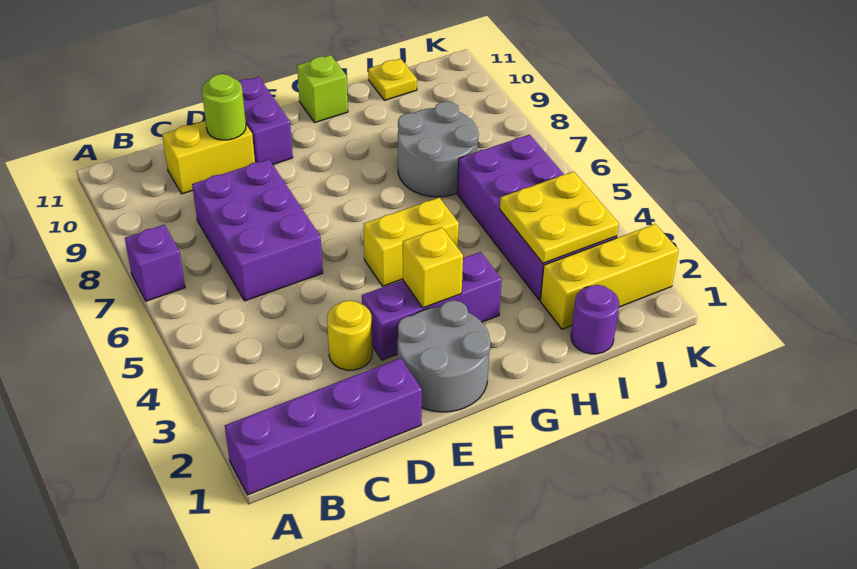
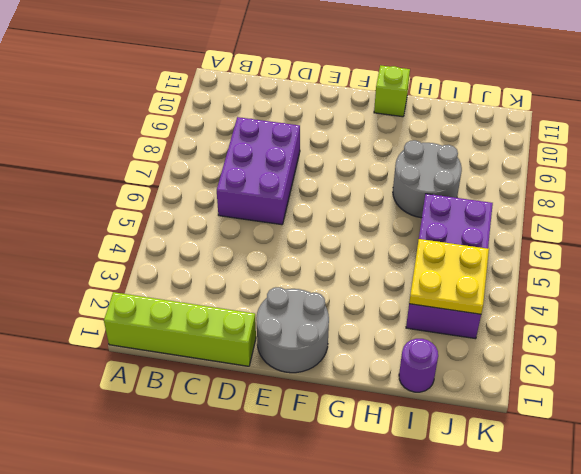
lime 1x4 brick [104,292,256,366] -> purple 1x4 brick [225,358,422,495]
none -> purple 1x1 brick [125,225,185,301]
none -> yellow 1x2 brick [162,121,255,194]
none -> yellow 1x1 round brick [327,301,372,370]

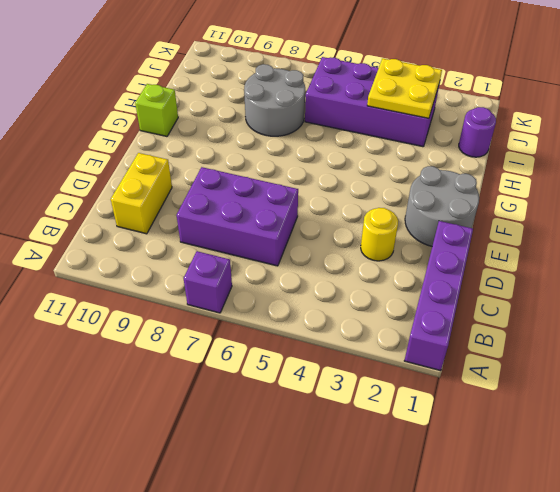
none -> purple 1x3 brick [362,252,502,360]
none -> purple 1x2 brick [239,77,293,164]
none -> yellow 1x2 brick [363,198,459,286]

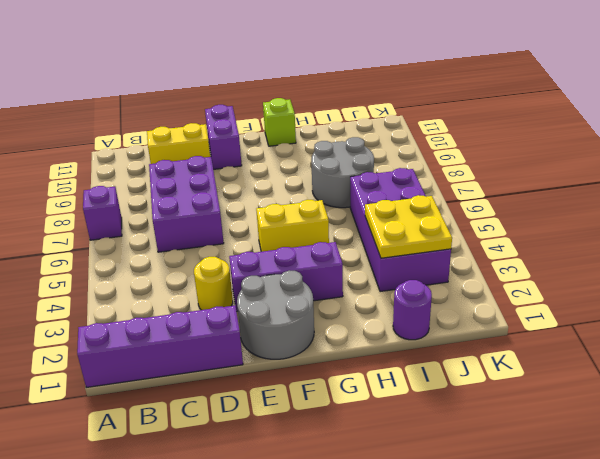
none -> yellow 1x3 brick [540,224,679,329]
none -> yellow 1x1 plate [368,59,417,100]
none -> lime 1x1 round brick [202,74,246,140]

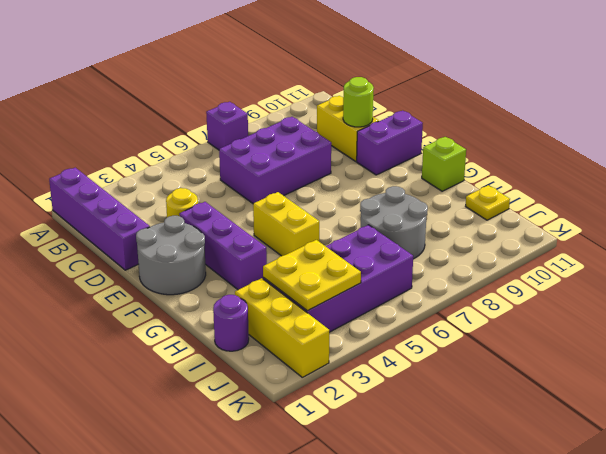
none -> yellow 1x1 brick [403,227,463,308]

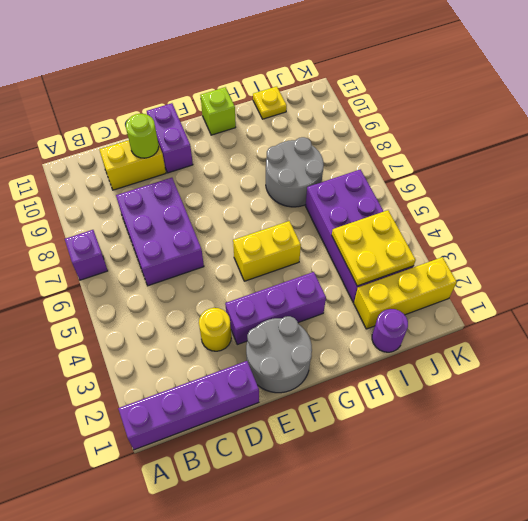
none -> yellow 1x1 brick [403,227,463,308]

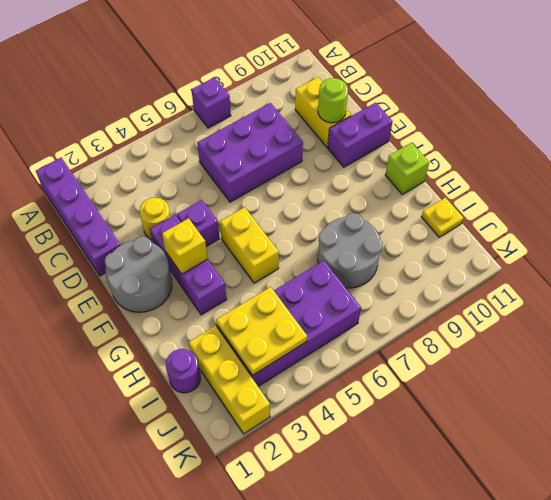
purple 1x1 brick [177,200,220,247] -> none

